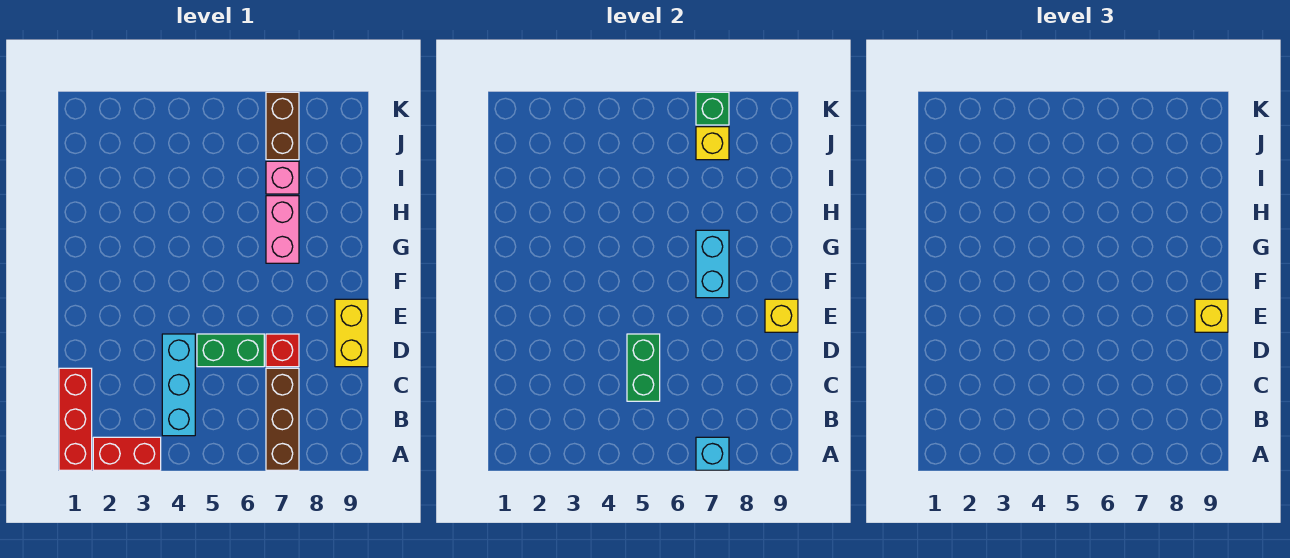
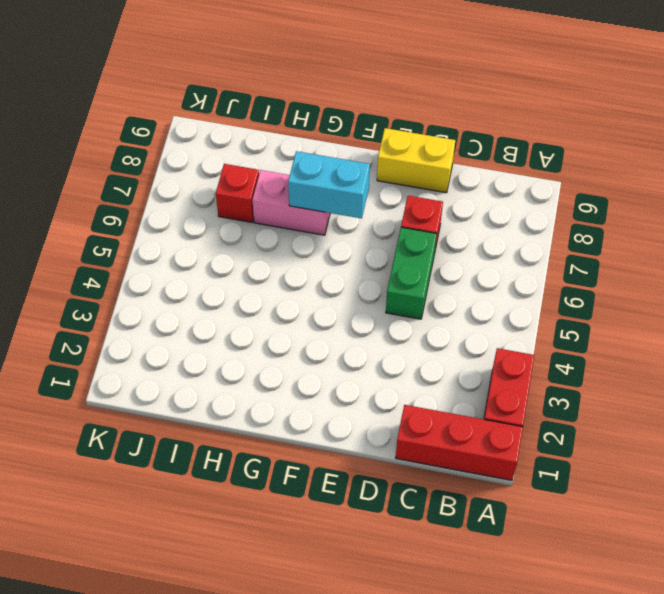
red 1x1 brick [216,164,259,222] -> pink 1x1 brick [266,161,299,194]
none -> brown 1x3 brick [266,368,299,470]
none -> cyan 1x3 brick [162,334,195,436]
none -> brown 1x2 brick [266,92,299,160]

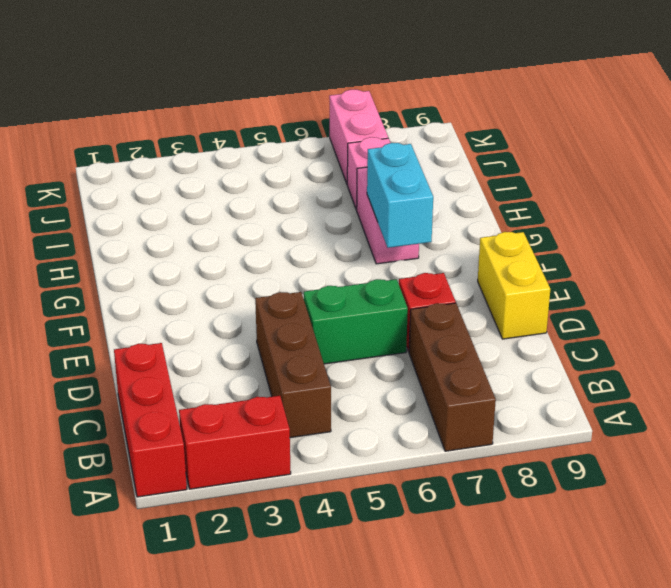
brown 1x3 brick [255,292,331,438] -> cyan 1x3 brick [162,334,195,436]
pink 1x2 brick [329,90,388,184] -> brown 1x2 brick [266,92,299,160]
none -> cyan 1x1 brick [696,437,729,470]
none -> green 1x2 brick [627,334,660,401]
none -> yellow 1x1 brick [765,299,798,332]

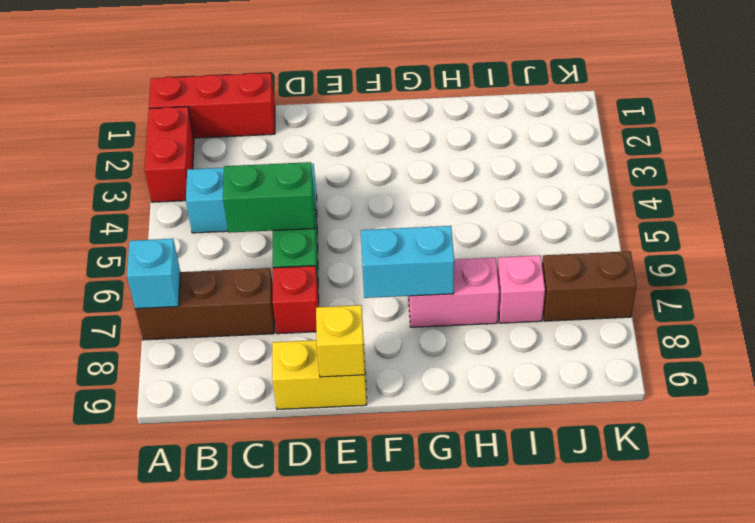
none -> yellow 1x1 brick [696,127,729,160]
none -> green 1x1 brick [696,92,729,125]
none -> yellow 1x1 brick [1195,299,1228,332]

